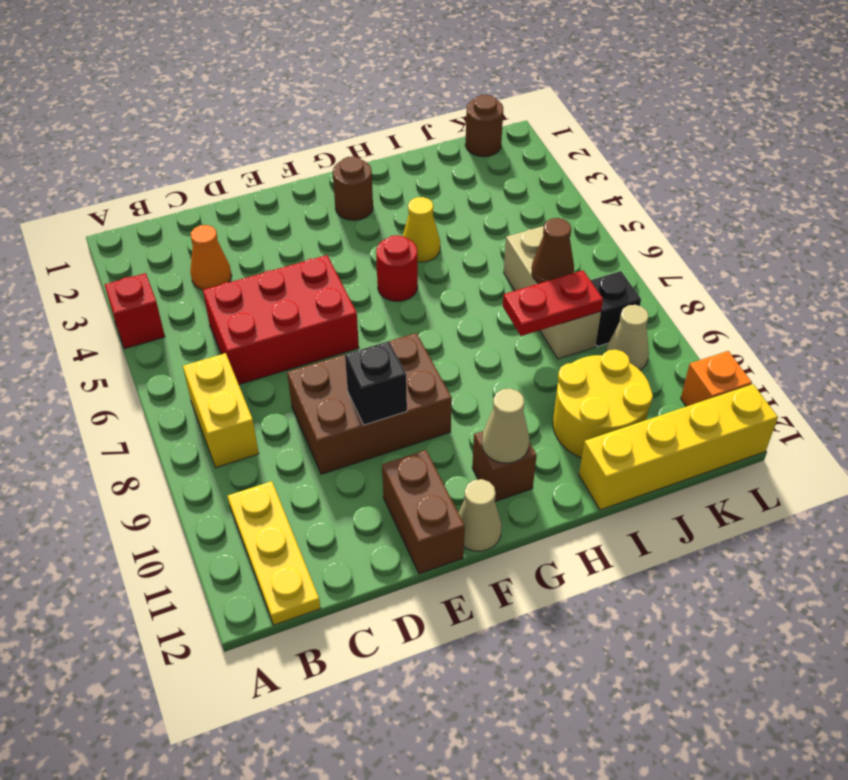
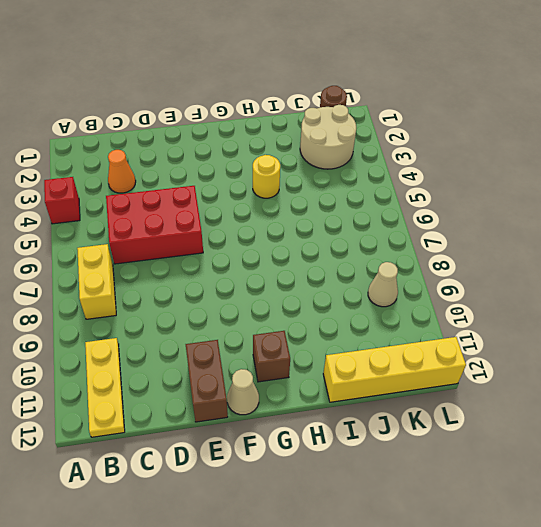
yellow 1x1 round brick [253,155,280,198] -> yellow 1x1 cone [403,197,440,262]
tan 2x2 round brick [300,105,356,169] -> none
none -> brown 2x3 brick [287,333,452,474]
none -> brown 1x1 round brick [332,156,373,220]
none -> red 1x1 round brick [376,235,418,301]

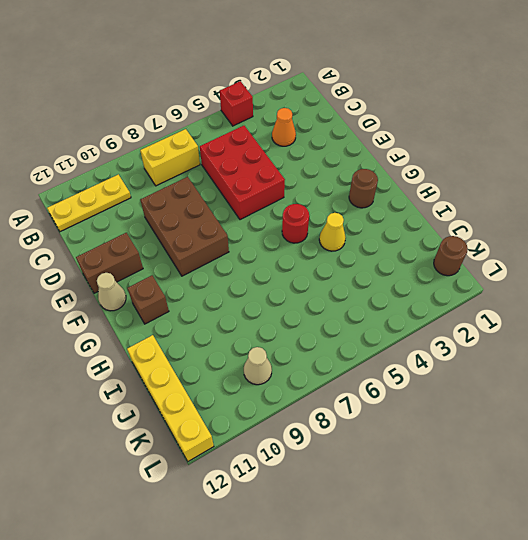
none -> yellow 2x2 round brick [553,350,653,458]
none -> tan 1x3 brick [504,226,601,359]
none -> black 1x1 brick [590,271,641,346]

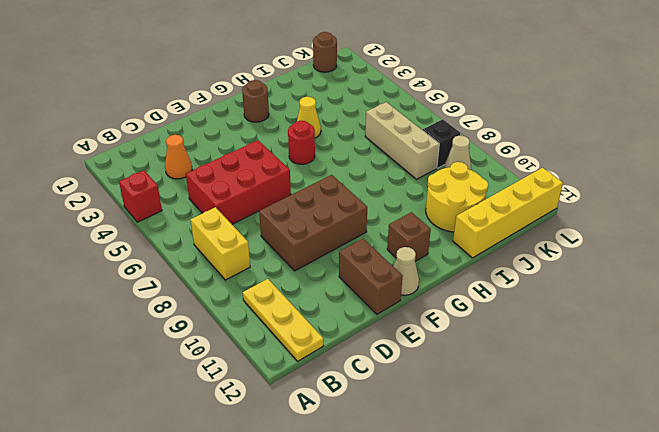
none -> orange 1x1 brick [681,351,752,407]
none -> black 1x1 brick [345,341,407,425]
none -> tan 1x1 cone [482,389,529,463]

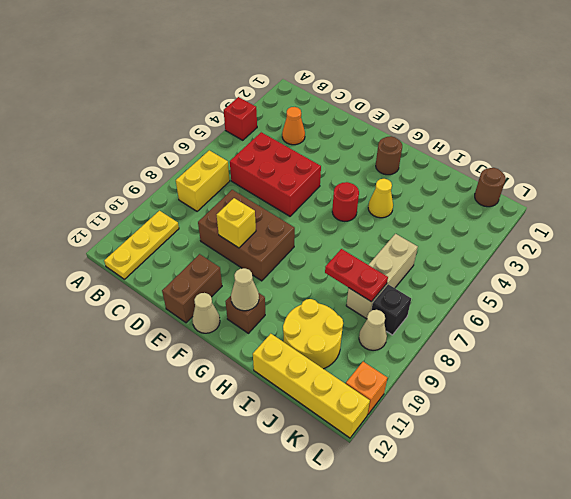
yellow 1x1 brick [217,198,256,248] -> black 1x1 brick [345,341,407,425]
none -> brown 1x1 cone [532,218,574,284]

